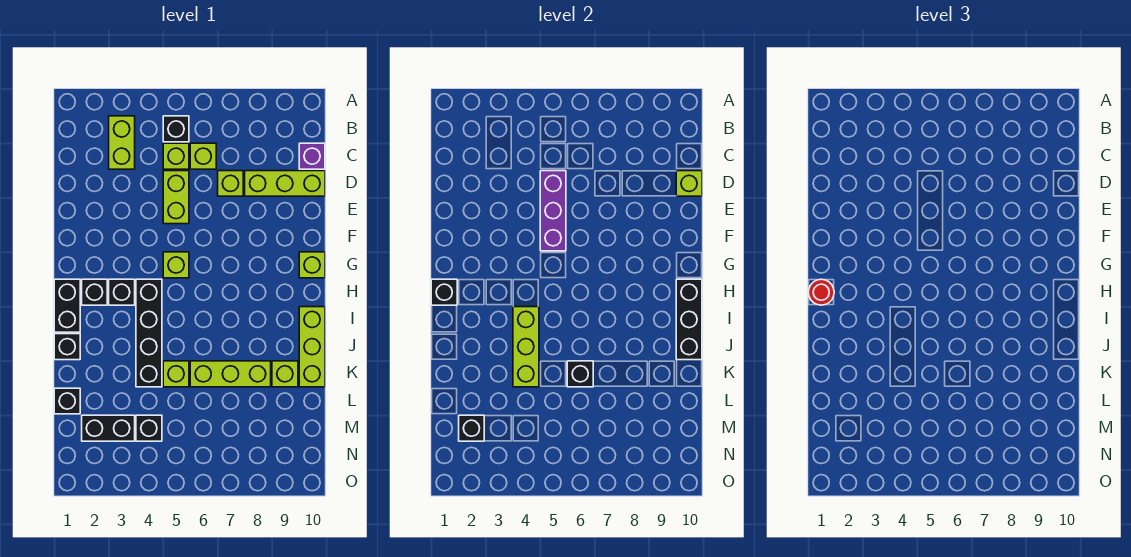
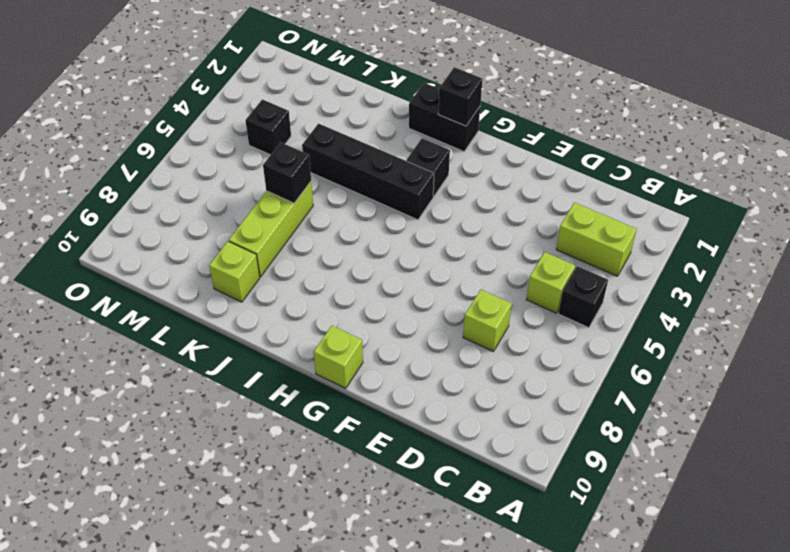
none -> lime 1x1 brick [190,143,216,169]
none -> purple 1x1 brick [299,143,325,169]
none -> lime 1x2 brick [163,171,189,224]
none -> lime 1x3 brick [245,171,325,196]

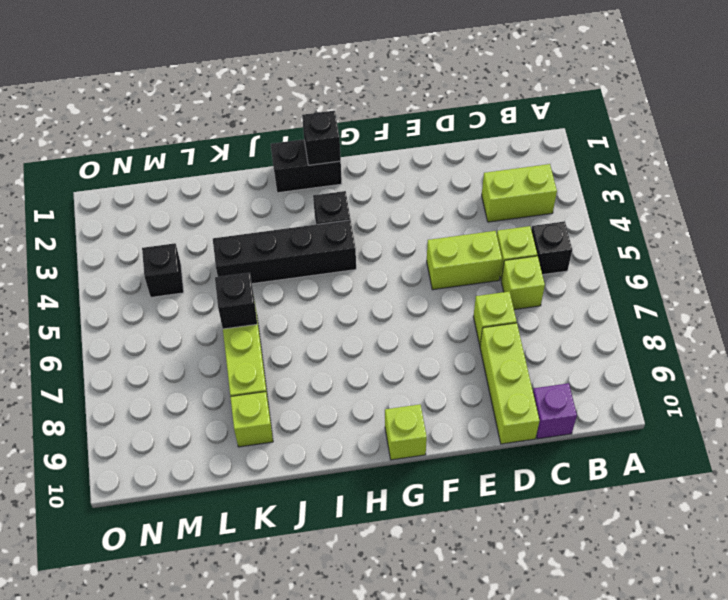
none -> lime 1x1 brick [163,252,189,278]
none -> black 1x1 brick [82,279,107,305]
none -> lime 1x3 brick [299,307,325,387]
none -> black 1x1 brick [54,334,80,360]

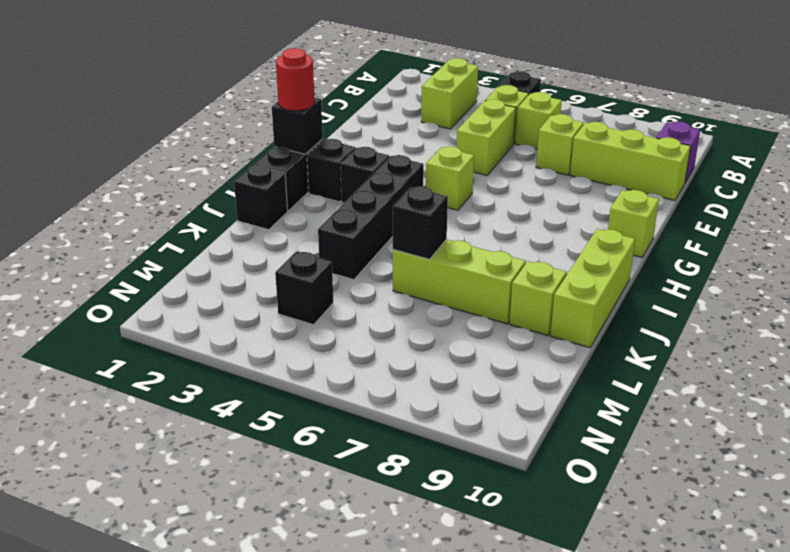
none -> lime 1x1 brick [163,361,189,387]
none -> black 1x1 brick [54,388,80,414]
none -> black 1x2 brick [82,415,135,441]
none -> purple 1x3 brick [540,171,566,251]

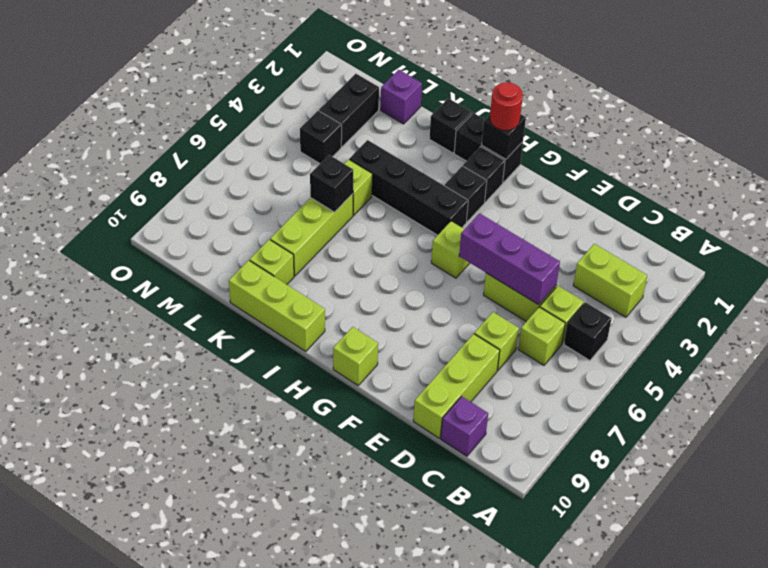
purple 1x1 brick [381,70,422,124] -> black 1x1 brick [54,388,80,414]
none -> lime 1x1 brick [676,171,702,196]
none -> black 1x3 brick [676,279,702,360]
none -> lime 1x3 brick [513,307,539,387]
none -> black 1x1 brick [459,415,484,441]

